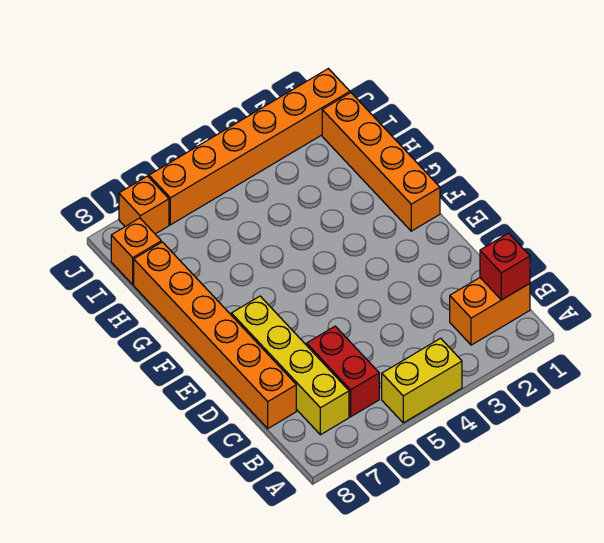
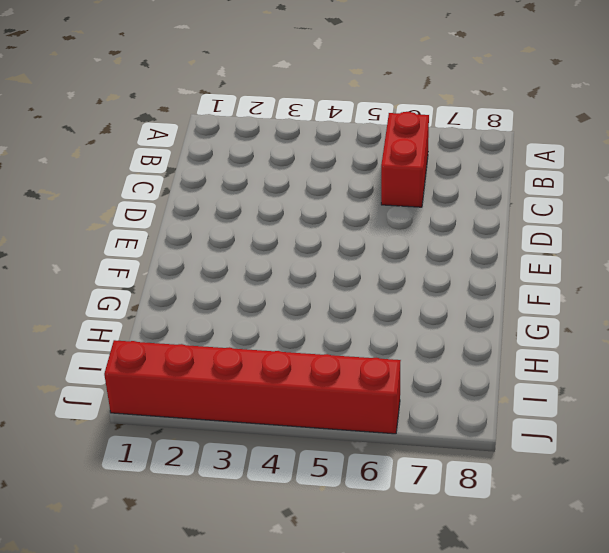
red 1x6 brick [104,340,401,434] -> orange 1x6 brick [149,69,350,225]
none -> yellow 1x2 brick [382,338,462,423]
none -> orange 1x2 brick [450,278,530,345]

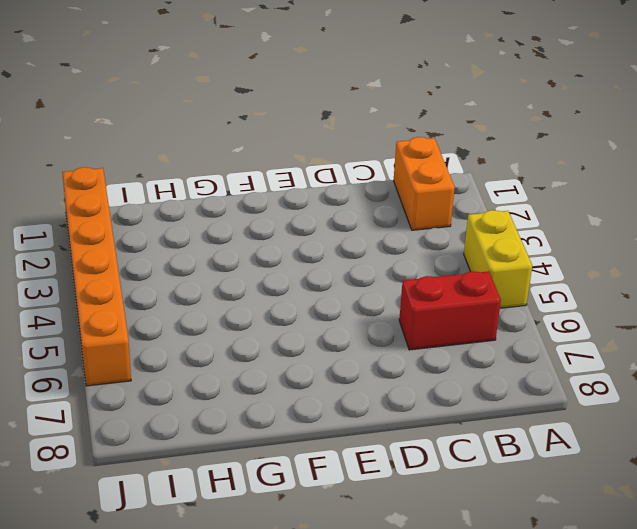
none -> yellow 1x4 brick [231,296,349,435]
none -> orange 1x6 brick [134,242,296,428]

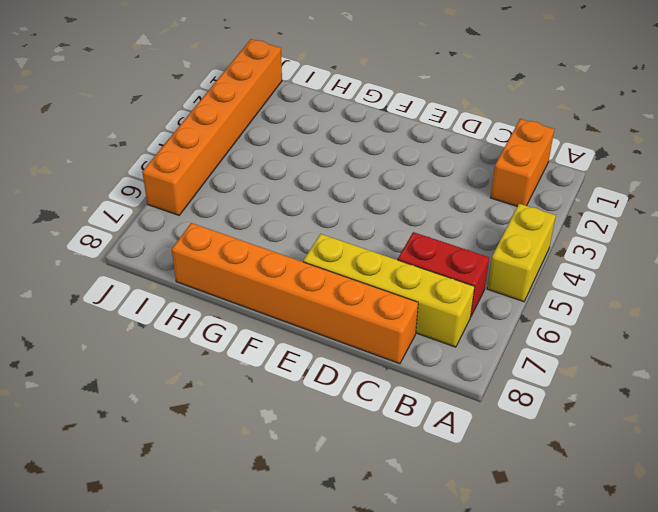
none -> orange 1x4 brick [322,93,440,231]
none -> orange 1x1 brick [111,218,161,284]

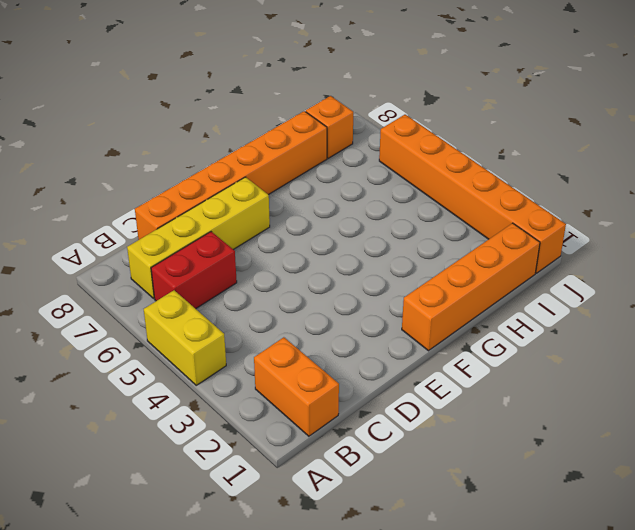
none -> orange 1x1 brick [119,176,169,234]
none -> red 1x1 brick [480,233,530,300]

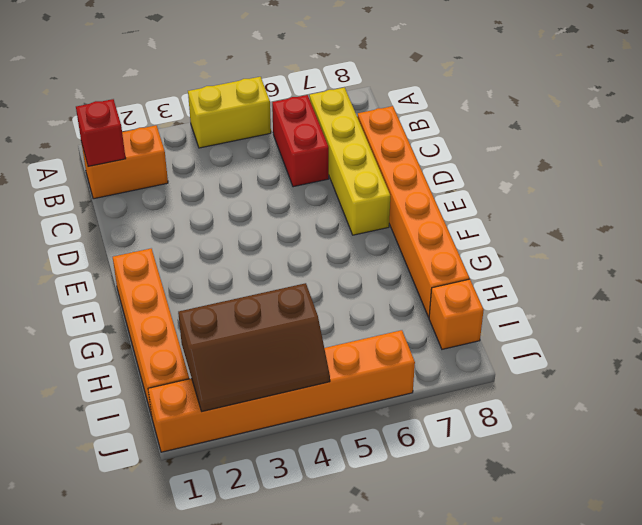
brown 2x3 slope [178,283,330,412] -> none
none -> orange 1x1 brick [119,176,169,234]

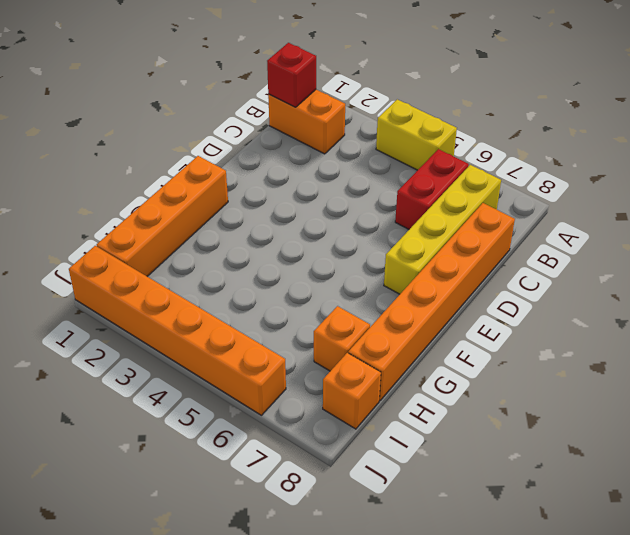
orange 1x1 brick [314,306,370,371] -> orange 1x1 brick moved to [119,176,169,234]

